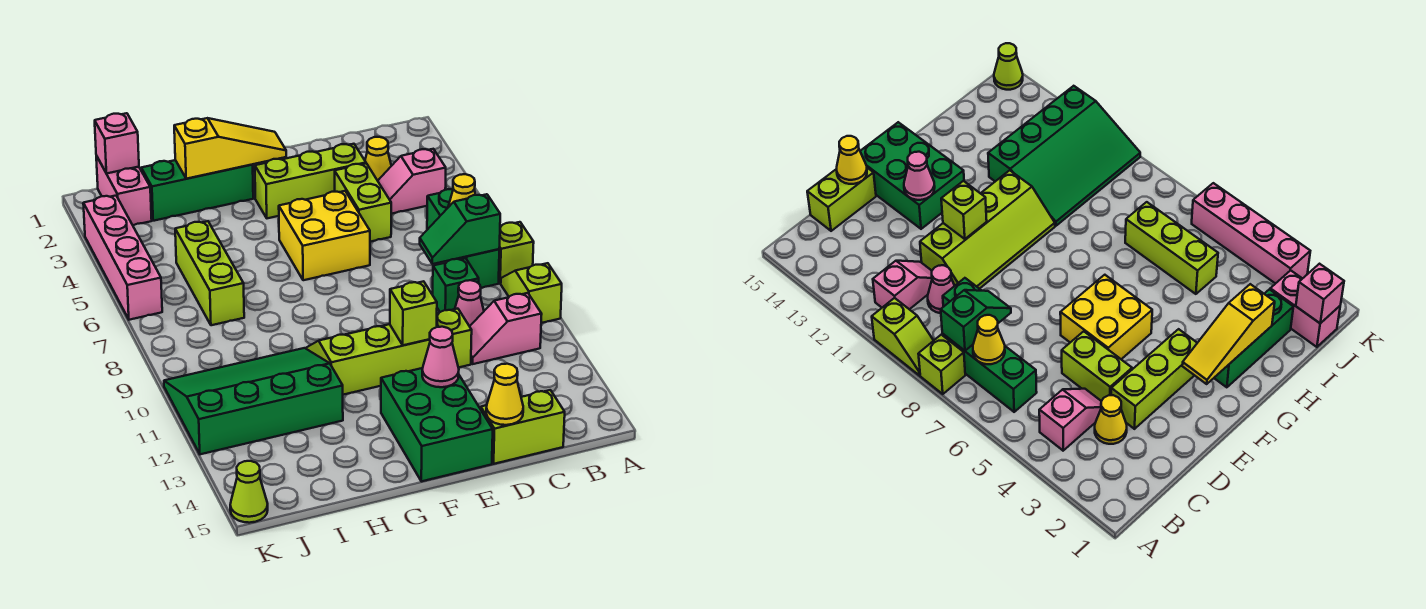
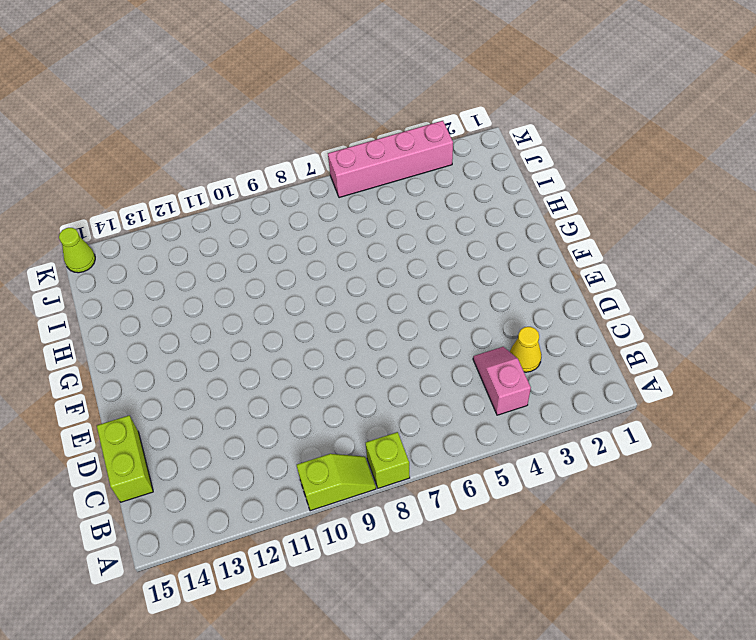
none -> green 1x3 brick [427,189,499,288]
none -> pink 1x2 slope [470,293,542,364]
none -> green 1x1 brick [433,258,479,312]

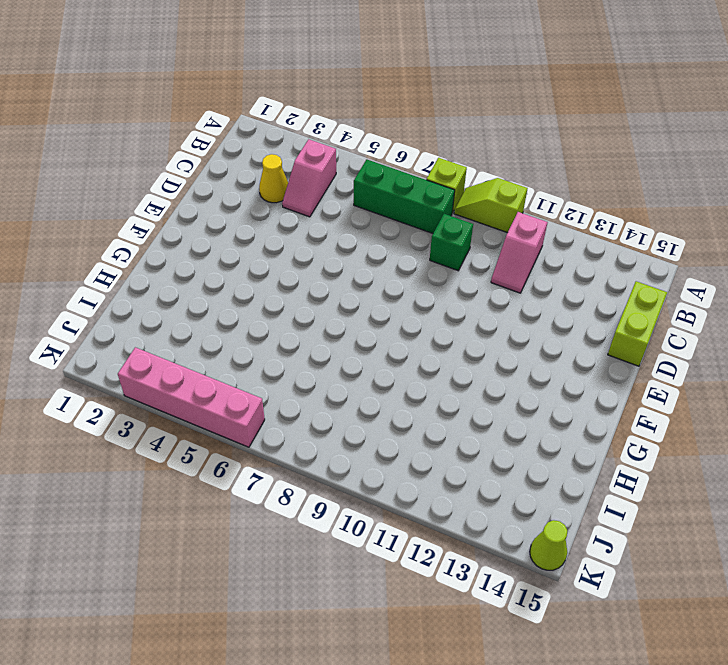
none -> pink 1x1 cone [455,280,484,326]
none -> lime 1x3 brick [255,144,366,218]
none -> lime 1x2 brick [335,164,391,242]

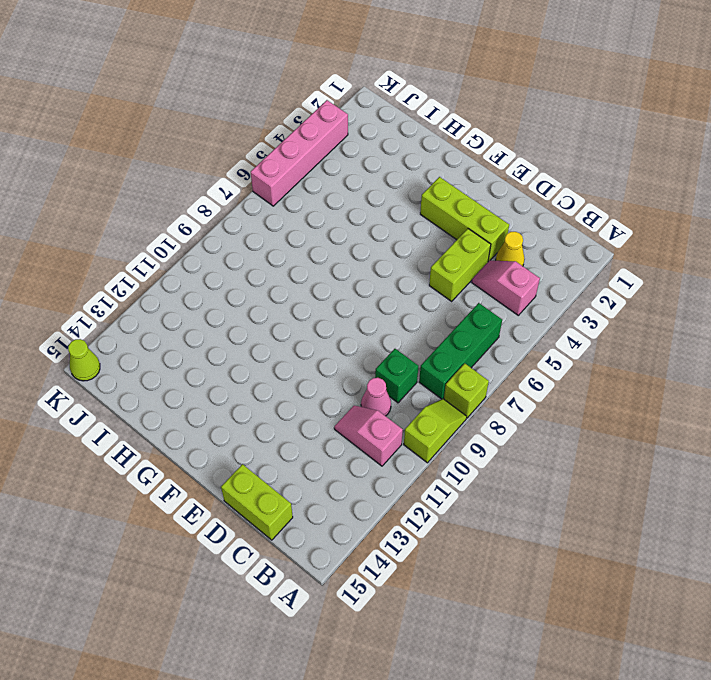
none -> lime 2x4 slope [306,309,472,395]
none -> yellow 2x2 brick [279,191,370,280]
none -> green 2x3 brick [381,368,493,481]

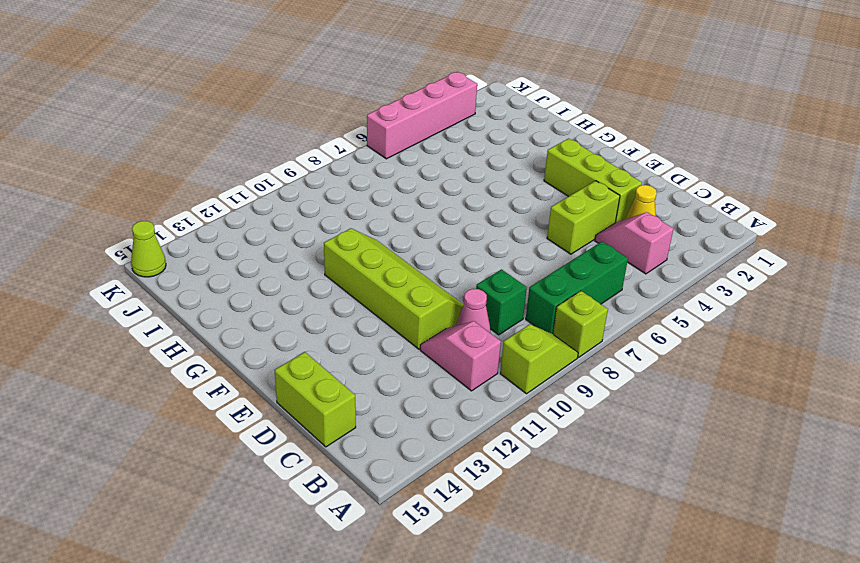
none -> yellow 2x2 brick [279,191,370,280]
none -> green 2x3 brick [381,368,493,481]
none -> green 1x3 brick [141,160,253,221]

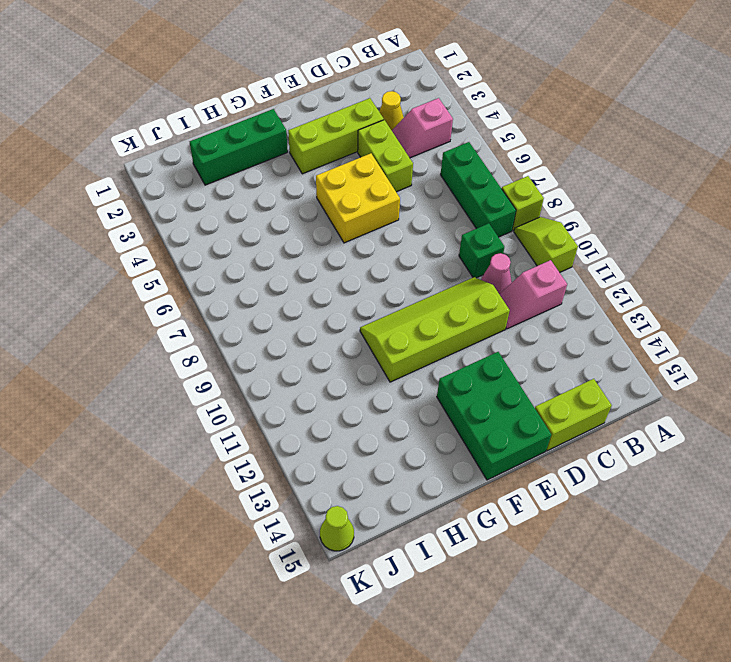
none -> green 3x4 slope [164,348,343,454]
none -> lime 1x3 brick [175,221,244,325]
none -> pink 1x2 brick [96,156,152,225]

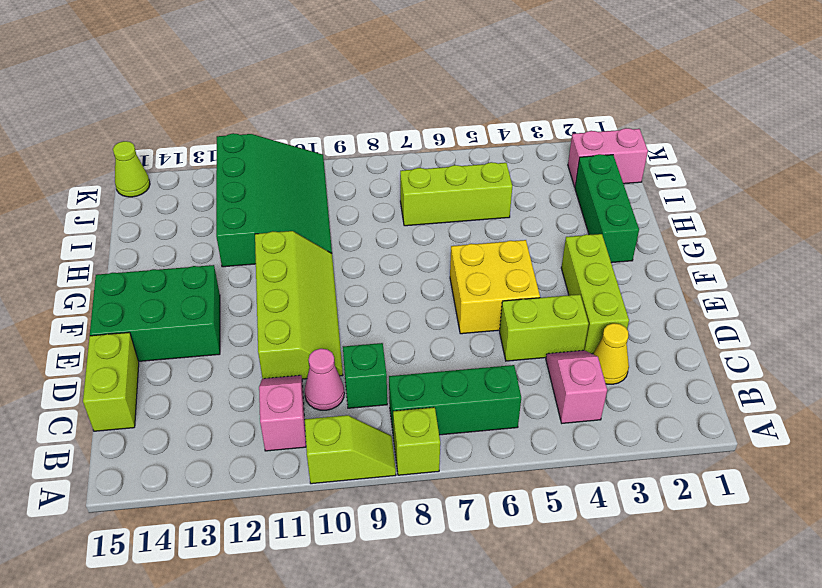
none -> pink 1x4 brick [83,196,162,320]
none -> yellow 1x1 cone [448,174,476,207]
none -> green 1x2 slope [420,194,500,264]

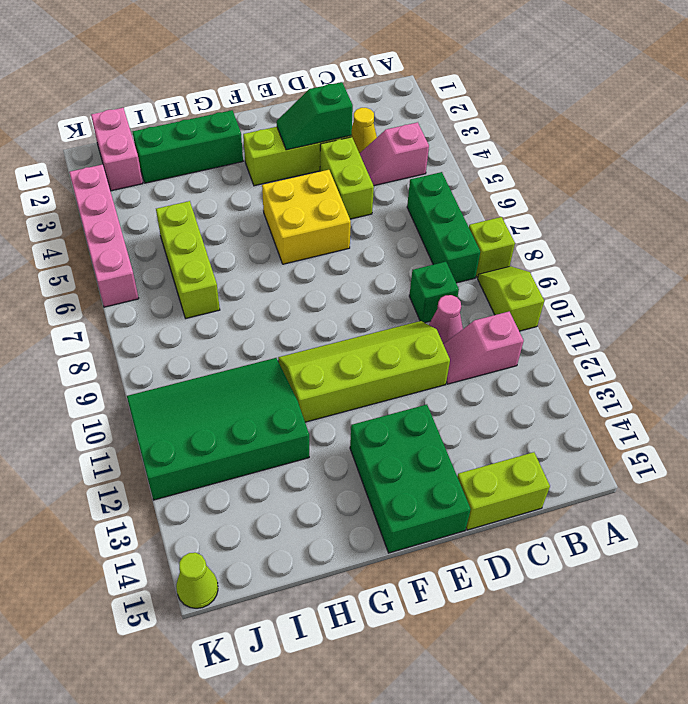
green 1x2 slope [277,82,353,150] -> green 1x2 slope moved to [420,194,500,264]
none -> yellow 1x1 cone [448,174,476,207]
none -> yellow 1x1 cone [486,364,523,425]
none -> lime 1x1 brick [390,281,437,345]

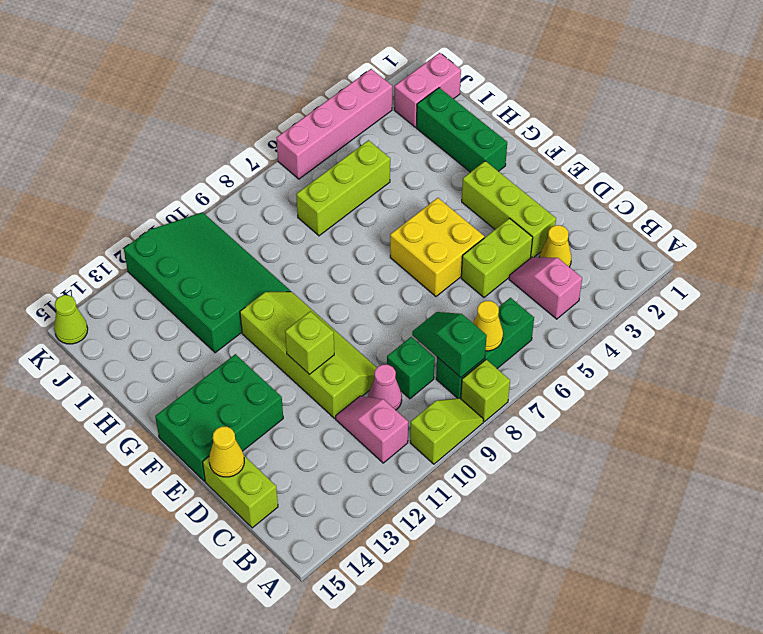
none -> pink 1x1 cone [422,327,459,387]
none -> yellow 1x3 slope [174,118,286,179]
none -> pink 1x1 brick [95,113,139,174]

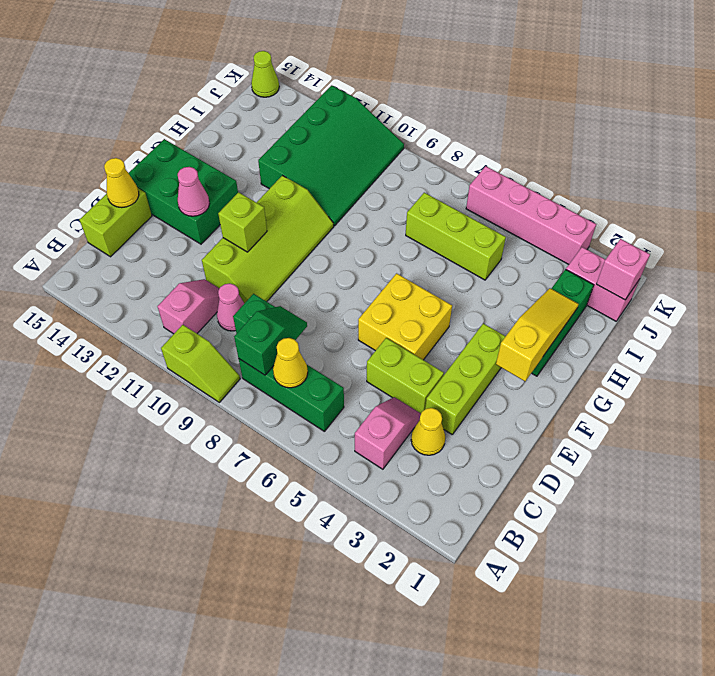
yellow 1x3 slope [496,288,578,381] -> yellow 1x3 slope turned to [174,118,286,179]
none -> lime 1x1 brick [499,222,534,283]

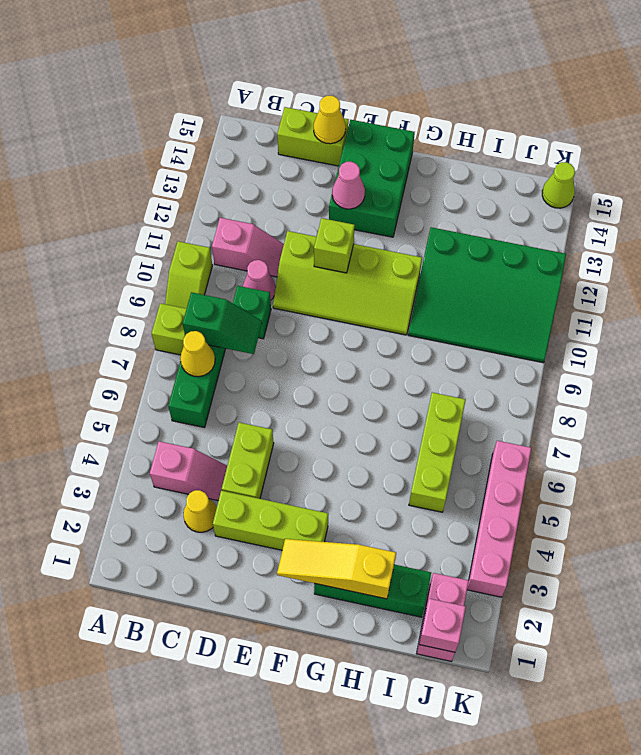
none -> yellow 2x2 brick [279,191,370,280]

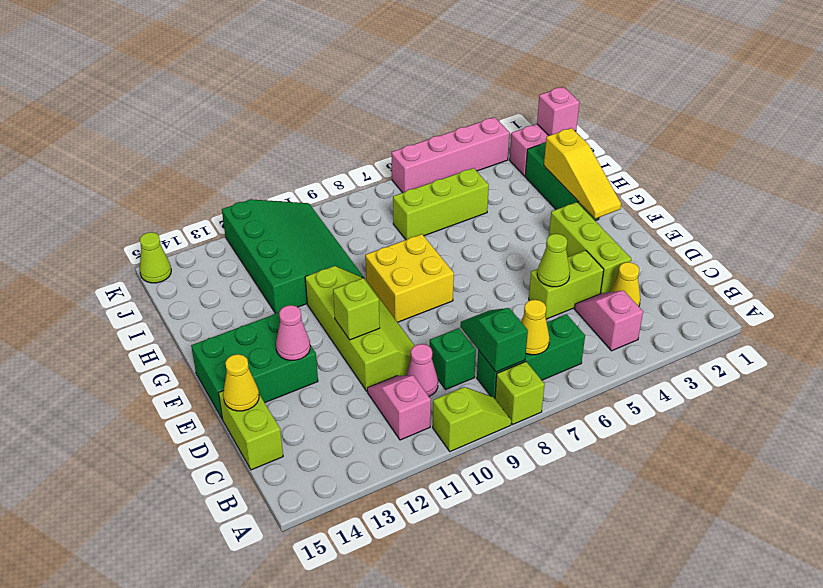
lime 1x1 cone [537,234,570,287] -> none
yellow 2x2 brick [365,234,454,322] -> yellow 2x2 brick moved to [279,191,370,280]

